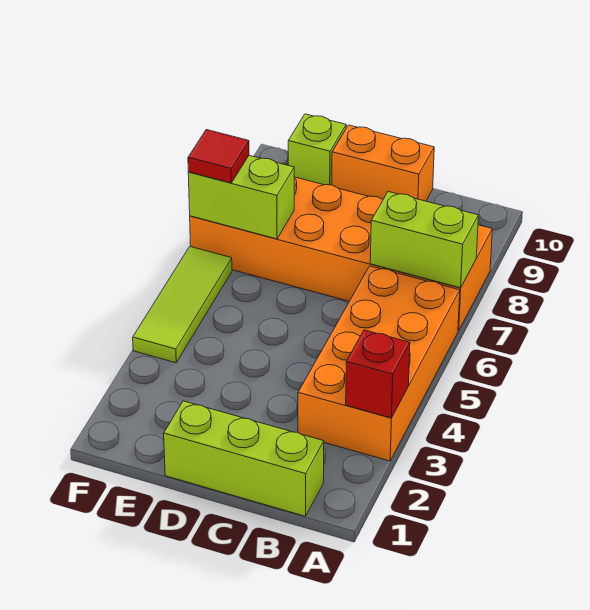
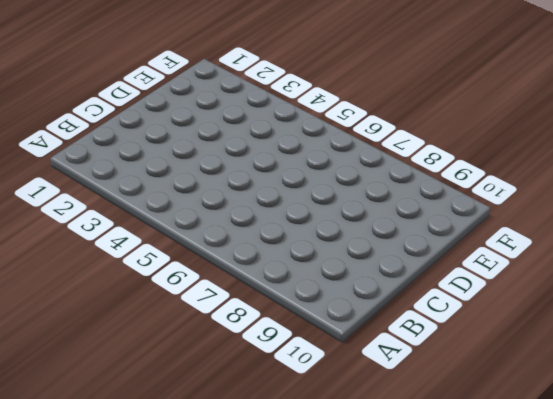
none -> orange 2x4 brick [298,266,460,461]
none -> orange 2x6 brick [190,177,492,331]

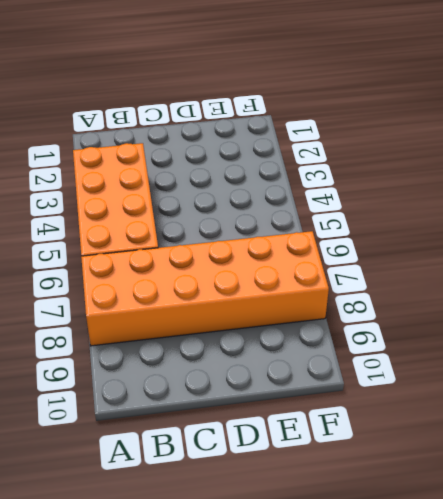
none -> lime 1x3 brick [164,401,324,516]
none -> orange 1x2 brick [332,125,434,201]

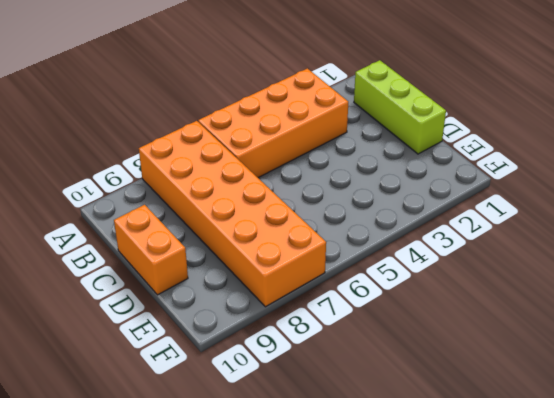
none -> lime 1x1 brick [288,114,346,185]
none -> lime 1x3 tile [133,246,232,363]

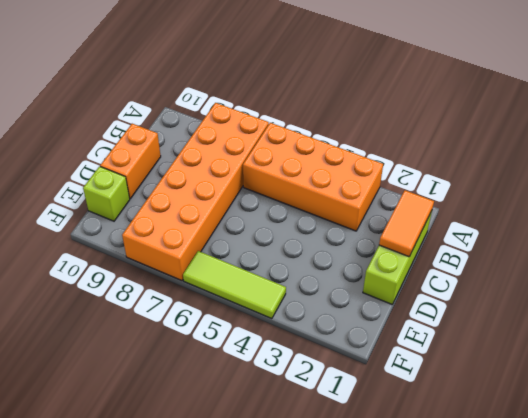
orange 1x2 tile [379,190,434,257] -> none
none -> red 1x1 brick [346,330,410,418]
none -> lime 1x2 brick [370,192,478,288]

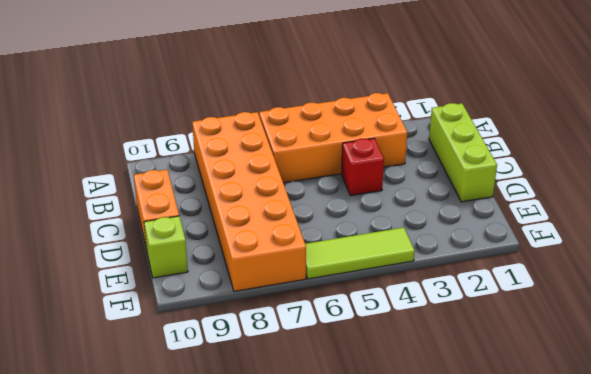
red 1x1 brick [342,138,384,196] -> red 1x1 brick moved to [346,330,410,418]
none -> lime 1x2 brick [370,192,478,288]
none -> lime 1x2 brick [188,155,294,239]

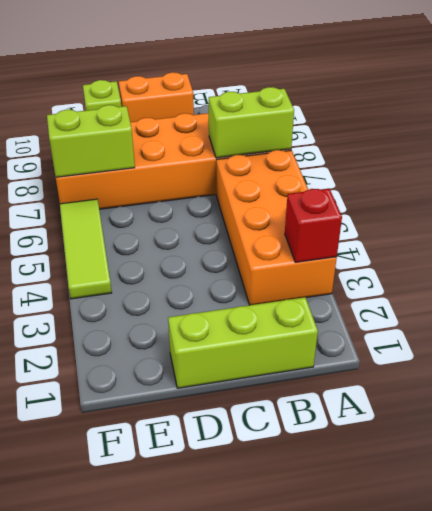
none -> red 1x1 tile [188,130,249,183]

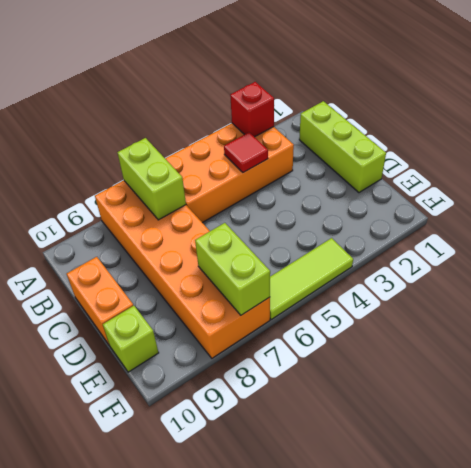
red 1x1 tile [224,132,268,173] -> red 1x1 tile moved to [188,130,249,183]

